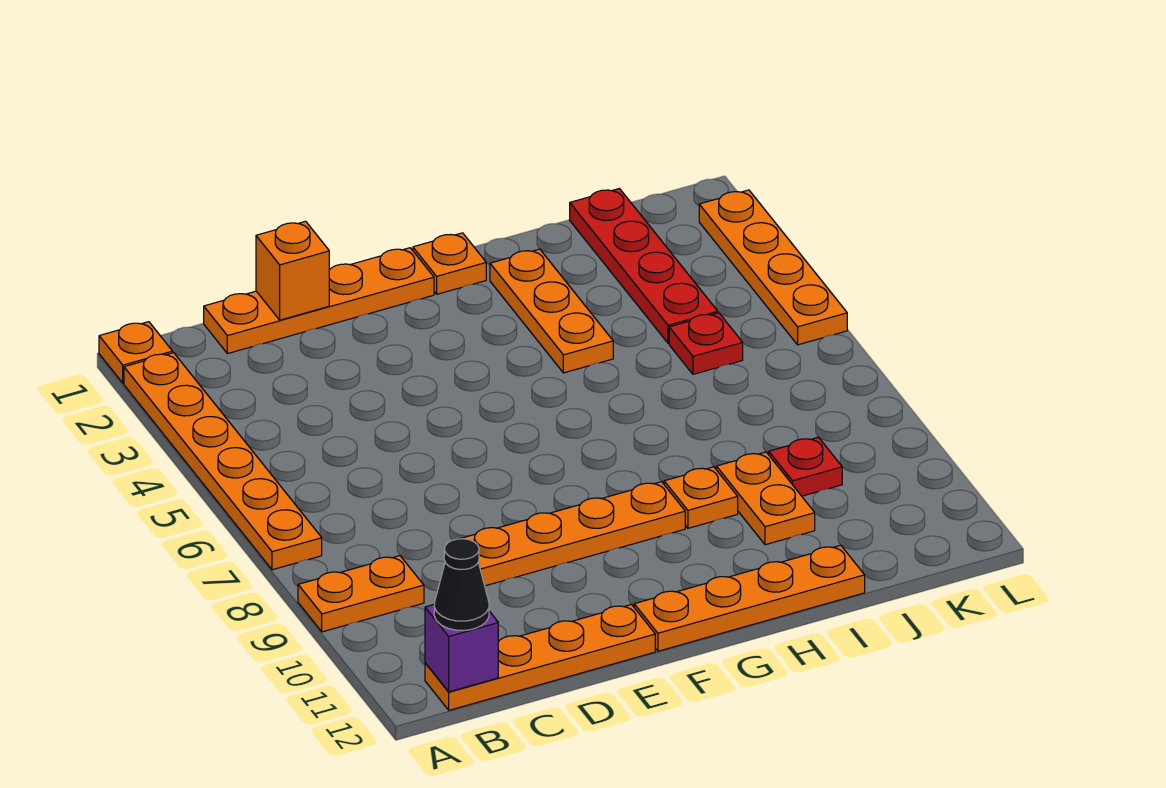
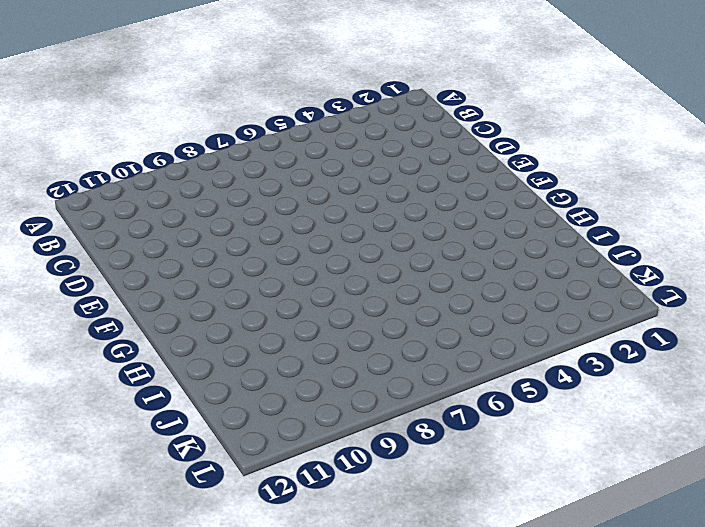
none -> orange 1x1 plate [99,322,173,383]
none -> orange 1x6 plate [124,353,322,570]
none -> orange 1x2 plate [298,556,424,632]

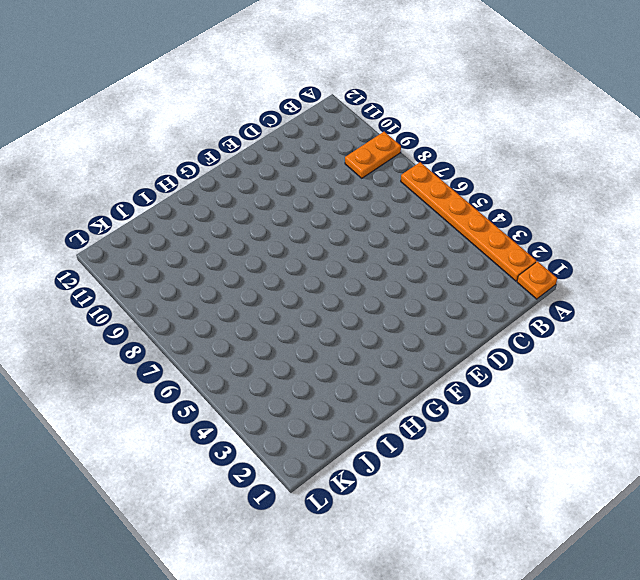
none -> orange 1x4 plate [425,605,655,710]
none -> orange 1x4 plate [204,248,434,354]
none -> orange 1x4 plate [460,482,685,586]

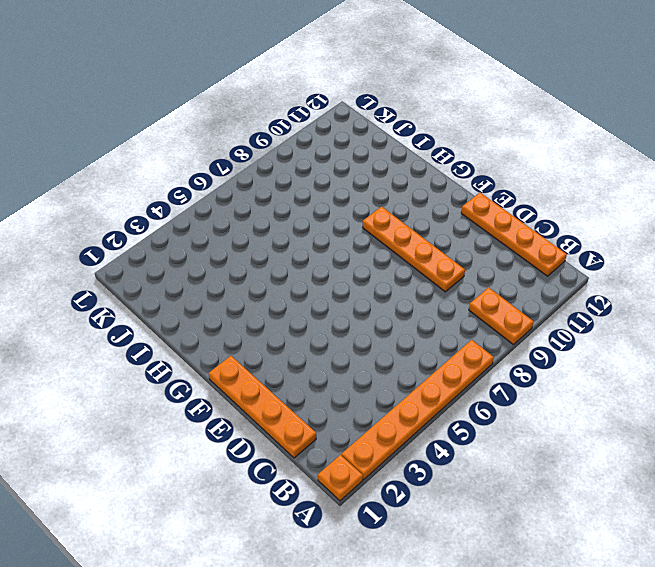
none -> orange 1x4 plate [634,545,865,651]
none -> orange 1x1 plate [413,233,486,294]
none -> orange 1x3 plate [490,249,613,373]

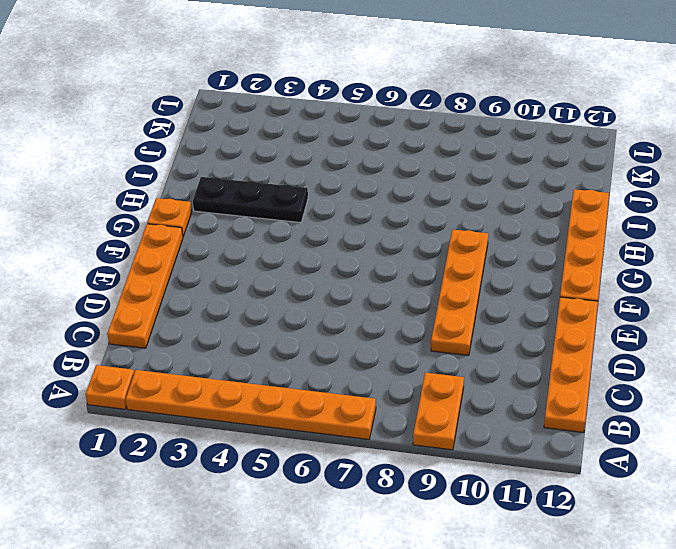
black 1x3 plate [193,177,308,223] -> orange 1x3 plate [490,249,613,373]
none -> orange 1x1 plate [664,467,738,528]
none -> orange 1x2 plate [716,452,815,545]
none -> red 1x4 plate [570,189,718,343]

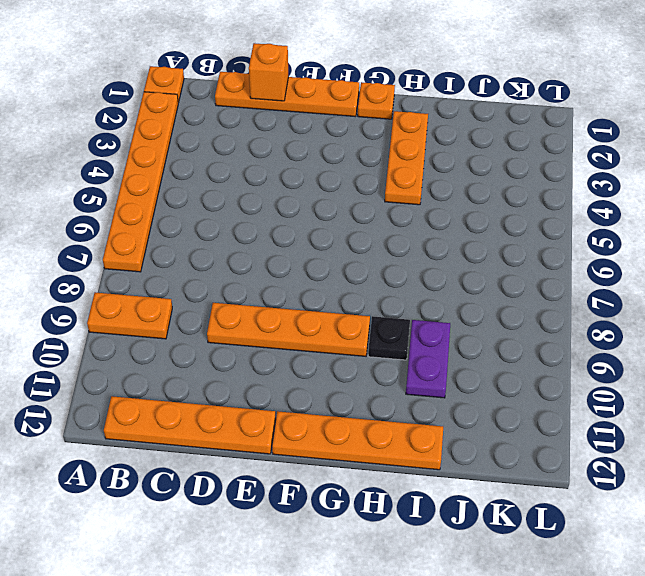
black 1x1 plate [368,316,410,360] -> orange 1x1 plate [664,467,738,528]
purple 1x2 plate [406,320,450,398] -> orange 1x2 plate [716,452,815,545]
none -> red 1x4 plate [570,189,718,343]
none -> red 1x1 plate [669,313,743,374]
none -> red 1x1 plate [769,437,842,496]

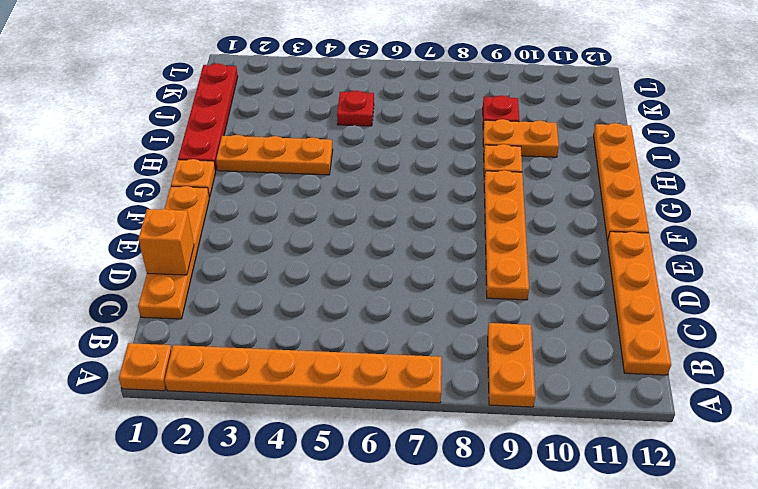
red 1x4 plate [178,64,238,171] -> red 1x4 plate turned to [570,189,718,343]
none -> orange 1x4 plate [699,190,847,345]
none -> purple 1x1 brick [425,604,498,692]
none -> black 1x1 cone [434,539,489,630]

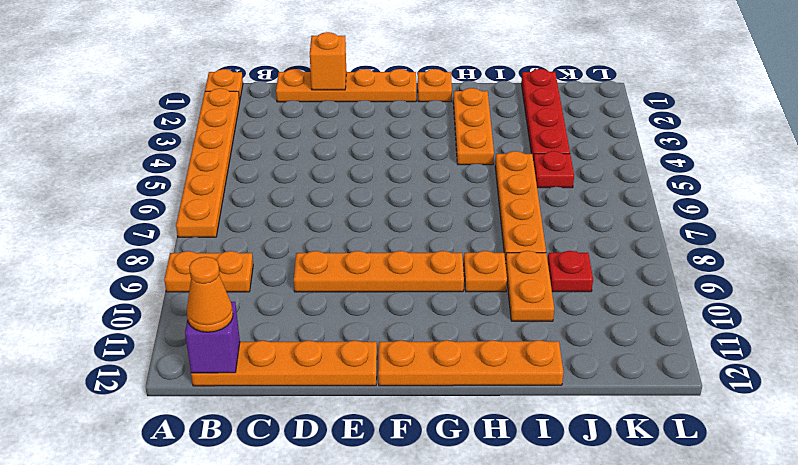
orange 1x1 cone [187,257,233,332] -> black 1x1 cone [434,539,489,630]
orange 1x4 plate [495,151,546,263] -> orange 1x4 plate moved to [699,190,847,345]

